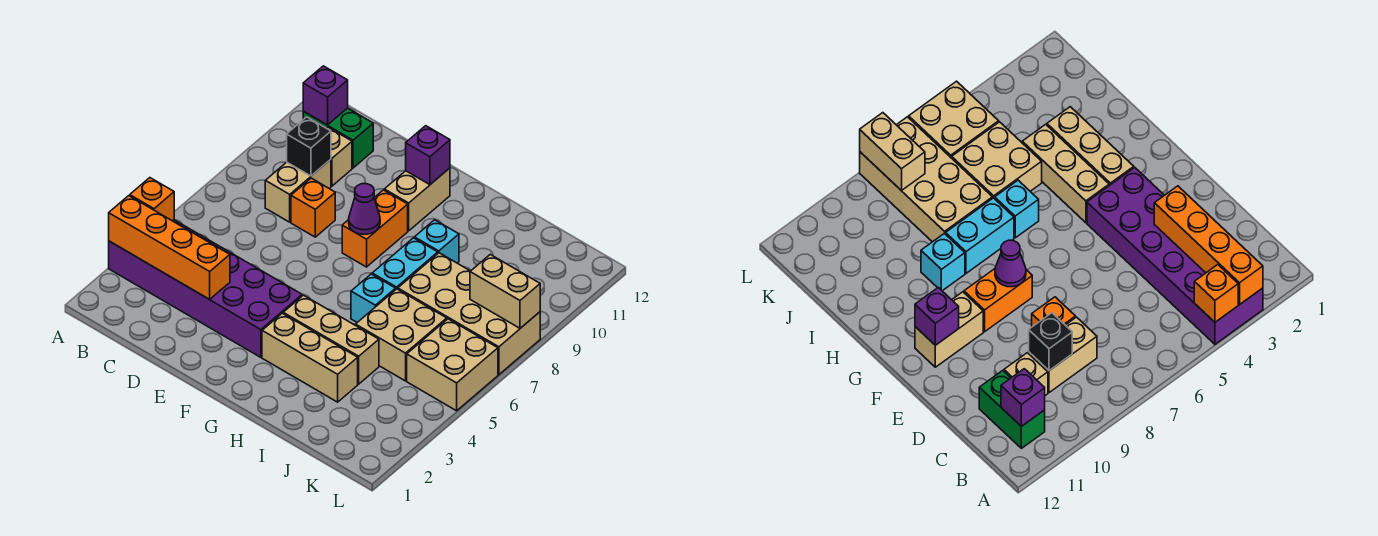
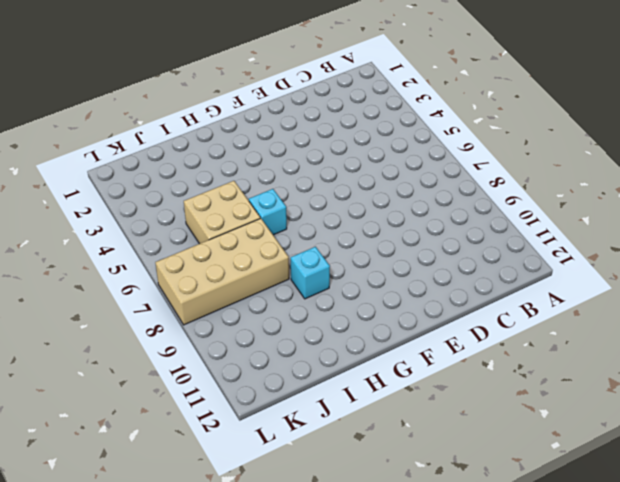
none -> purple 2x6 brick [109,220,302,357]
none -> green 1x2 brick [303,108,373,168]
none -> tan 1x2 brick [265,159,331,222]

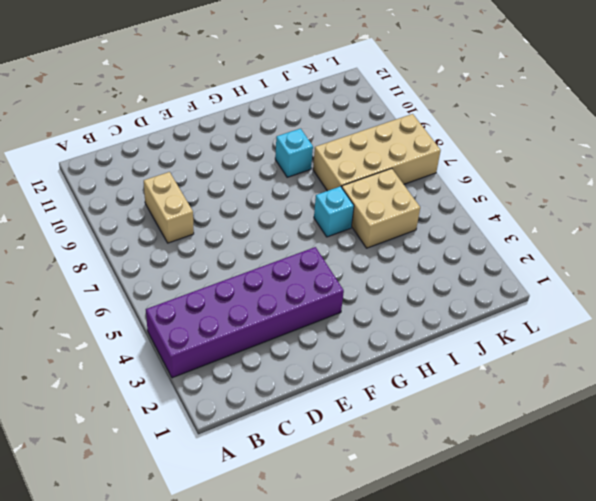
none -> green 1x2 brick [303,108,373,168]
none -> tan 1x1 brick [327,127,352,186]
none -> orange 1x1 brick [291,178,335,237]

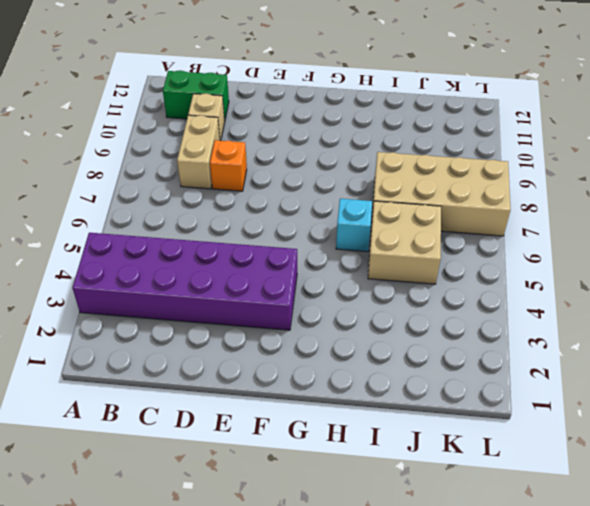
none -> orange 1x2 brick [342,190,408,267]
none -> tan 1x2 brick [384,168,450,231]
none -> tan 1x3 brick [262,313,358,402]

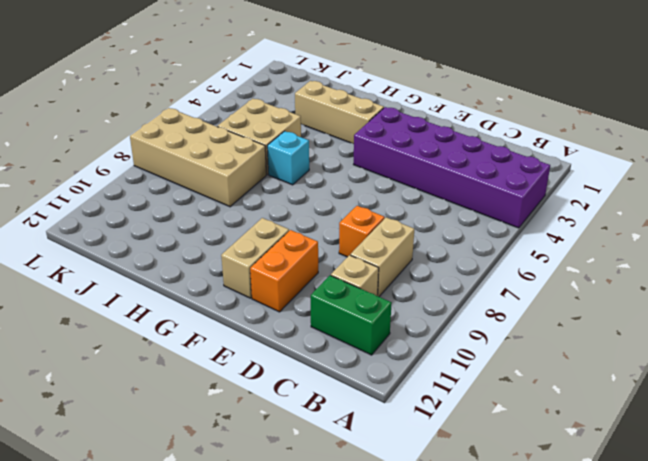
orange 1x2 brick [250,230,318,312] -> orange 1x2 brick moved to [342,190,408,267]
none -> tan 1x3 brick [283,295,379,384]
none -> cyan 1x2 brick [372,238,438,289]
none -> cyan 1x1 brick [414,220,459,263]

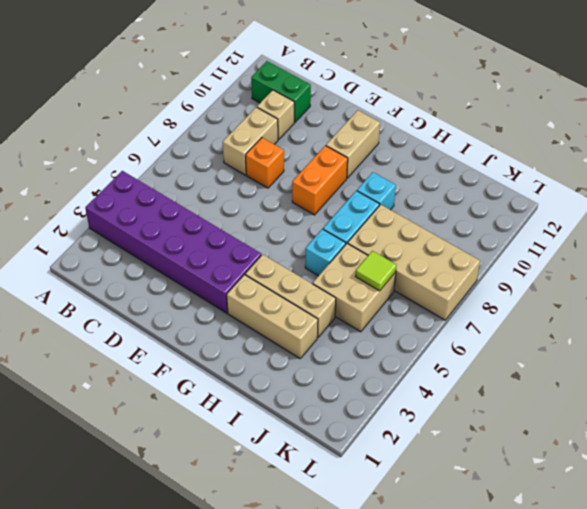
lime 1x1 tile [356,251,397,291] -> none
none -> tan 2x2 brick [407,319,498,411]
none -> orange 1x4 brick [109,196,230,299]
none -> orange 1x1 brick [130,178,174,221]

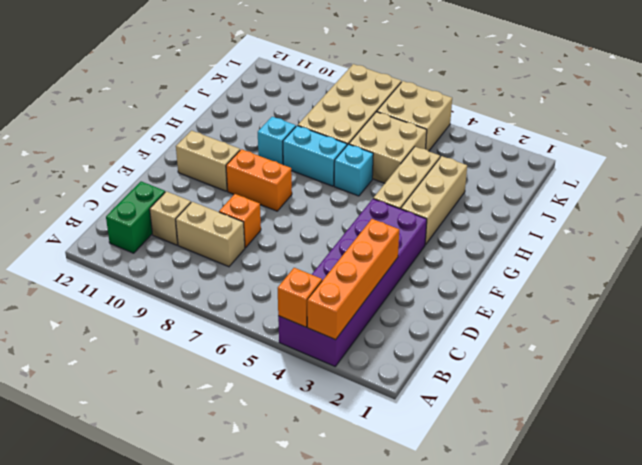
none -> purple 1x1 brick [303,66,348,125]
none -> black 1x1 brick [287,117,331,176]
none -> purple 1x1 cone [349,184,380,234]

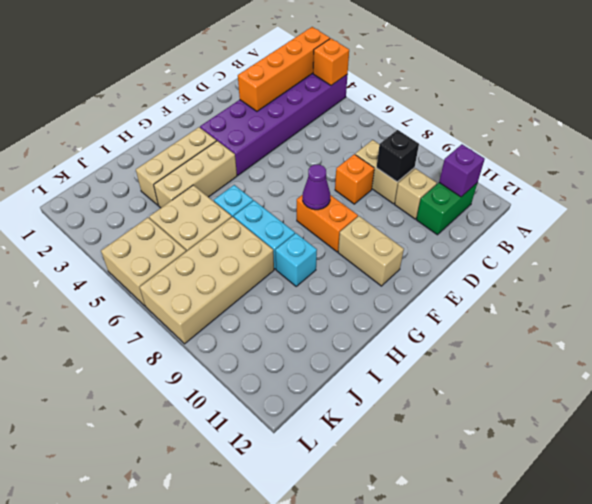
none -> purple 1x1 brick [406,126,450,185]
none -> tan 1x2 brick [470,254,540,328]

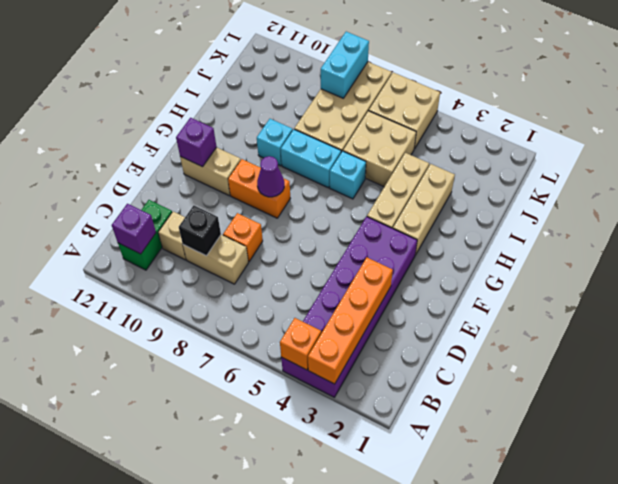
cyan 1x2 brick [321,32,369,98] -> tan 1x2 brick [470,254,540,328]

